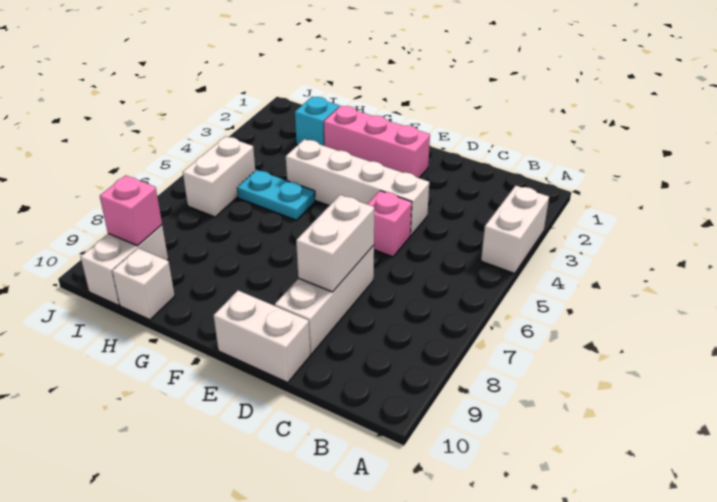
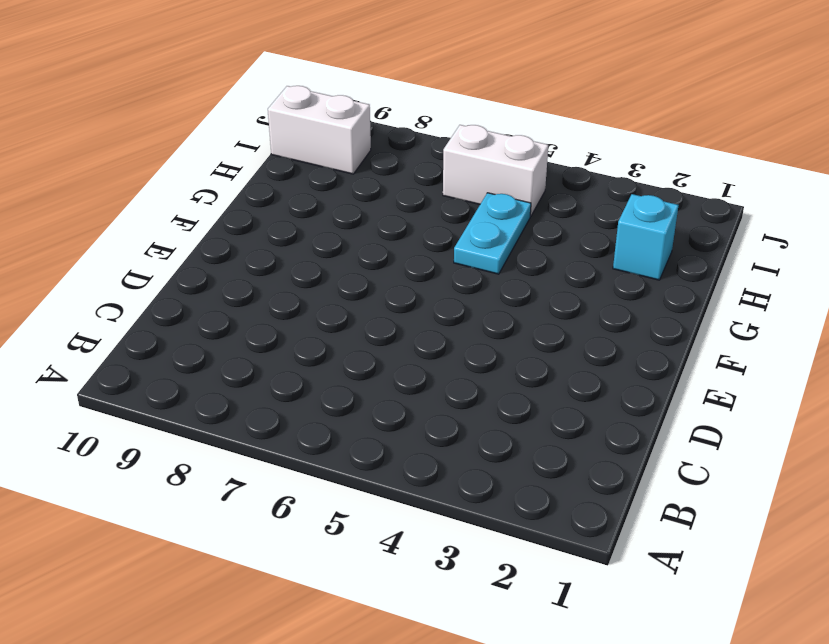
none -> white 1x2 brick [481,186,549,274]
none -> white 1x4 brick [286,139,429,235]
none -> pink 1x1 brick [367,191,412,257]

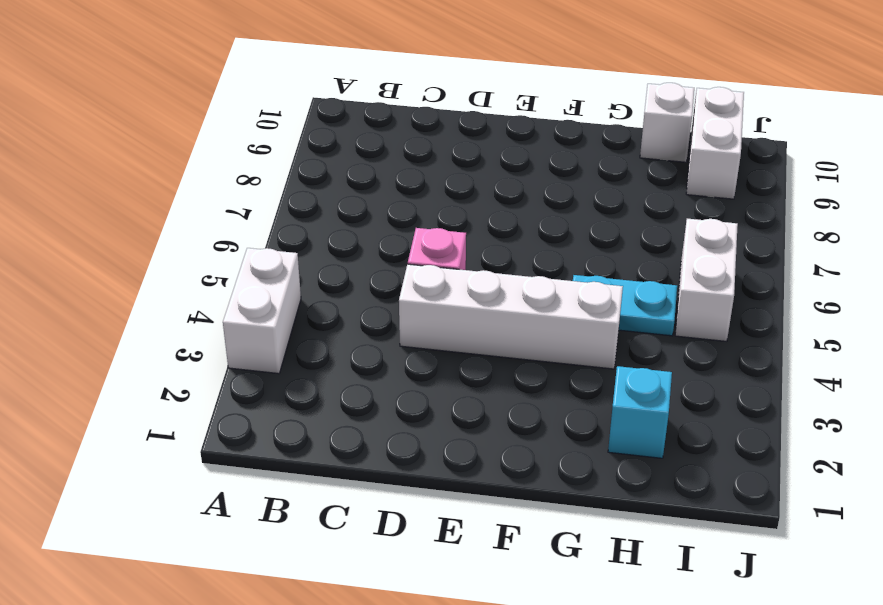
none -> white 1x3 brick [275,245,374,354]
none -> white 1x2 brick [213,291,310,383]
none -> pink 1x3 brick [324,106,430,178]

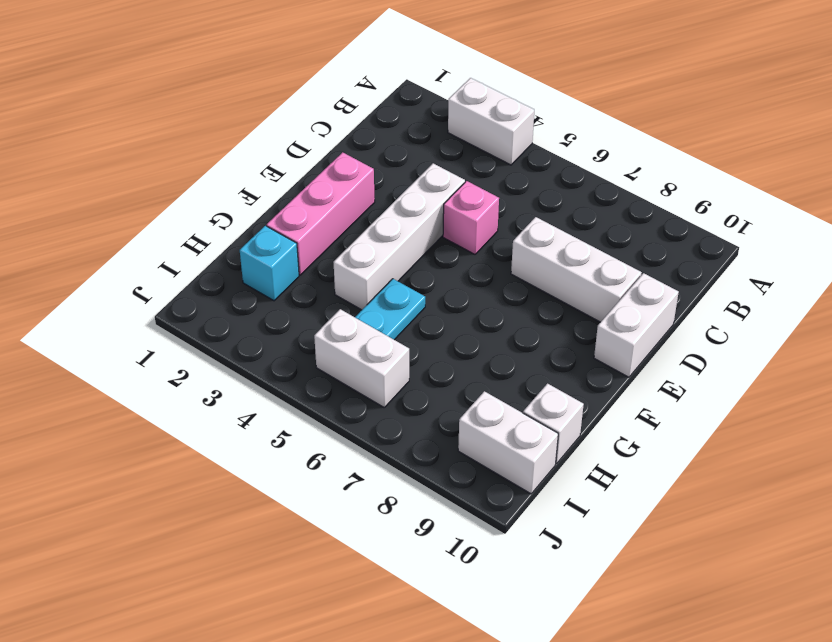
none -> white 1x2 brick [296,195,374,292]
none -> pink 1x1 brick [100,175,162,246]

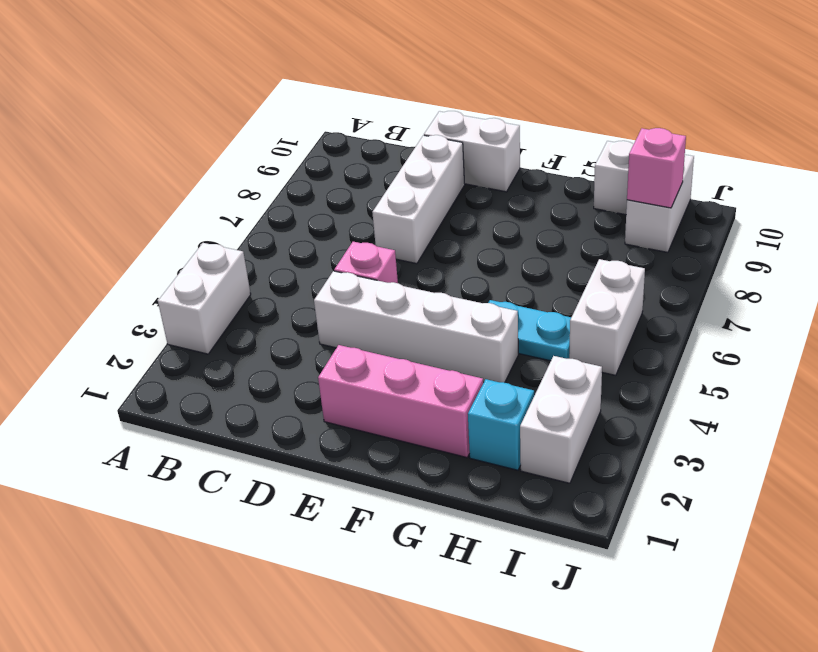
white 1x2 brick [520,356,602,483] -> white 1x2 brick moved to [296,195,374,292]

